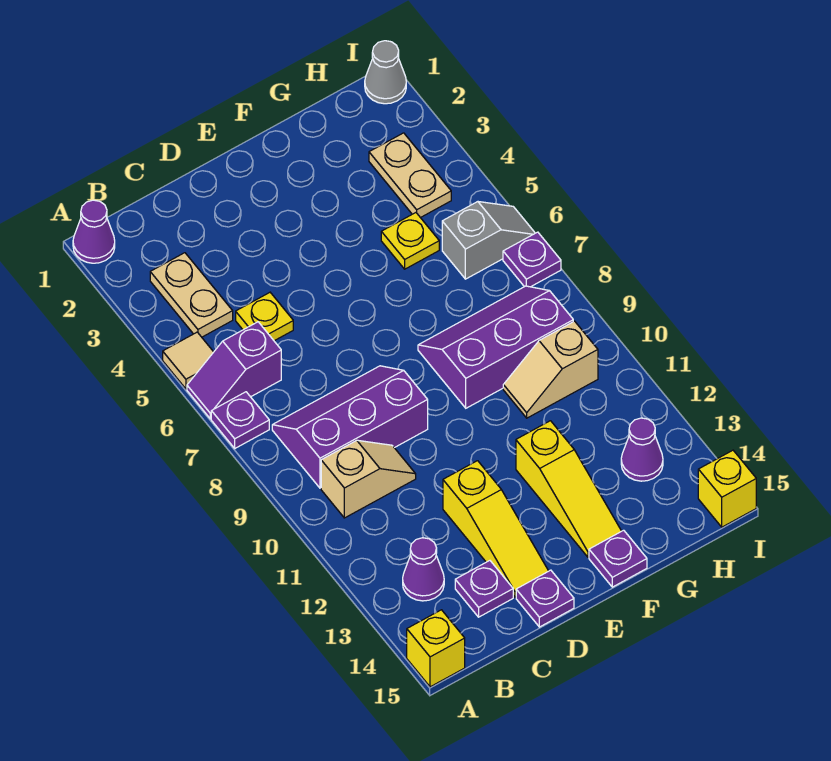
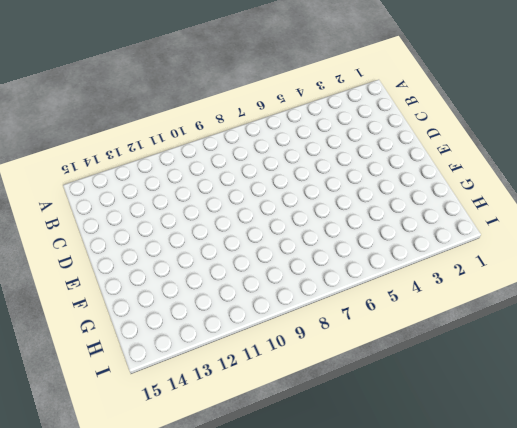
none -> purple 1x1 cone [73,200,115,263]
none -> tan 1x1 tile [163,332,213,389]
none -> purple 1x2 slope [187,322,281,419]

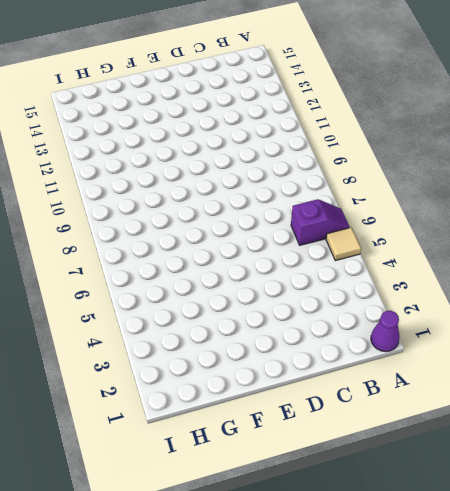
none -> purple 1x1 plate [211,392,269,448]
none -> yellow 1x1 brick [407,610,465,687]
none -> tan 1x2 plate [150,253,233,337]

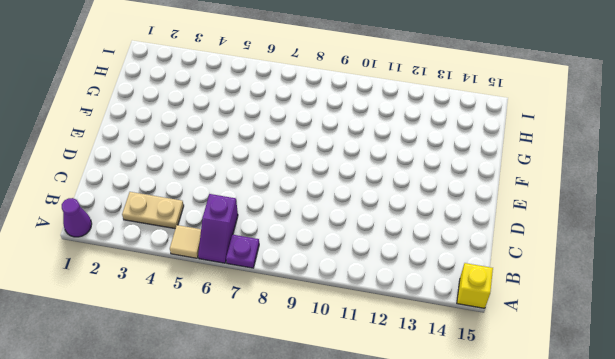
none -> purple 2x3 slope [272,366,428,488]
none -> tan 1x2 slope [321,440,416,518]
none -> purple 1x1 cone [403,538,444,601]

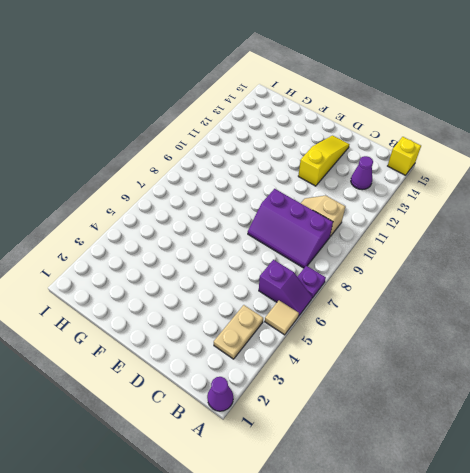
none -> yellow 1x1 plate [236,292,293,341]
none -> purple 1x1 plate [455,561,513,617]
none -> purple 1x1 plate [516,570,574,627]

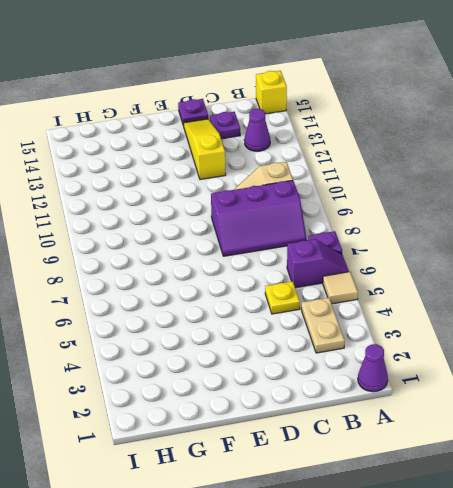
none -> purple 2x3 slope [418,286,573,408]
none -> yellow 1x3 slope [516,421,621,557]
none -> purple 1x1 plate [589,530,647,587]

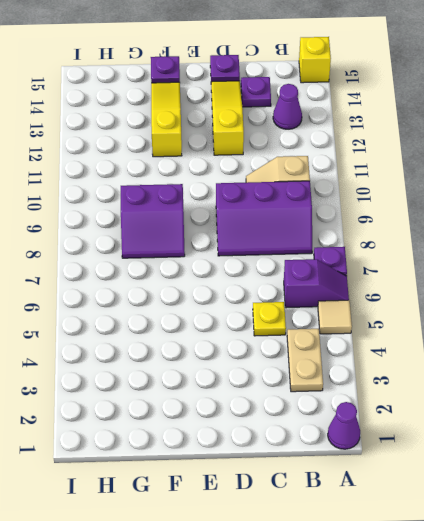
purple 2x2 slope [121,184,185,258] -> purple 2x3 slope [418,286,573,408]
none -> yellow 1x1 plate [381,213,439,269]
none -> tan 1x2 slope [503,321,598,418]
none -> tan 1x2 plate [369,133,451,218]

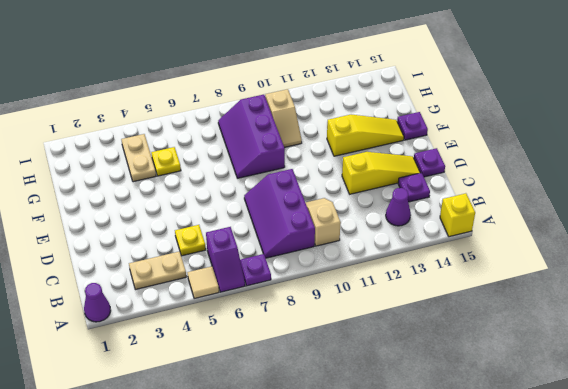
tan 1x2 plate [121,134,156,182] -> tan 1x2 plate turned to [369,133,451,218]
none -> grey 1x2 slope [442,202,535,279]
none -> purple 1x1 cone [621,418,663,481]
none -> grey 1x1 cone [365,41,406,104]

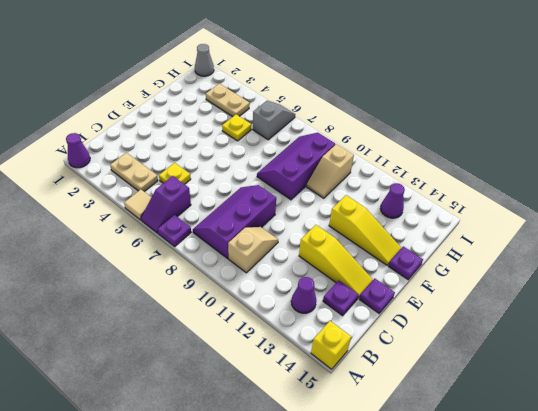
none -> purple 1x1 plate [503,232,561,287]
none -> yellow 1x1 brick [698,450,756,527]

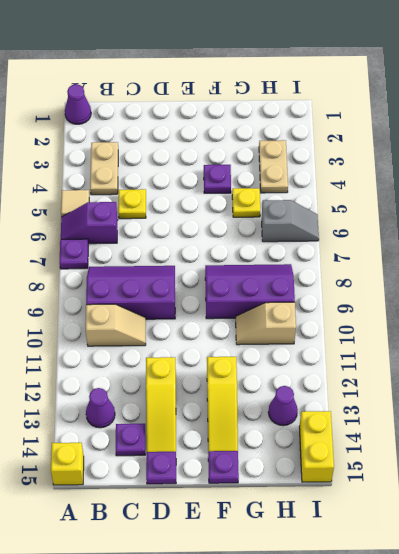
purple 1x1 plate [204,165,231,193] -> purple 1x1 plate moved to [503,232,561,287]
yellow 1x2 brick [299,411,334,482] -> yellow 1x1 brick [698,450,756,527]
none -> grey 1x1 cone [365,41,406,104]

